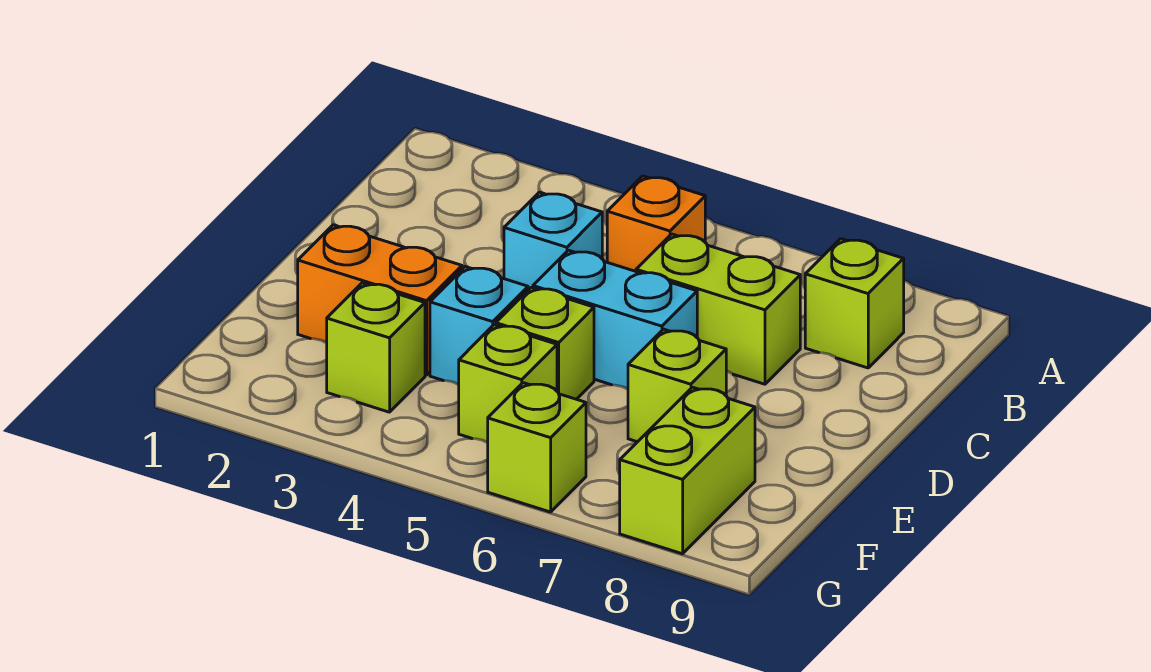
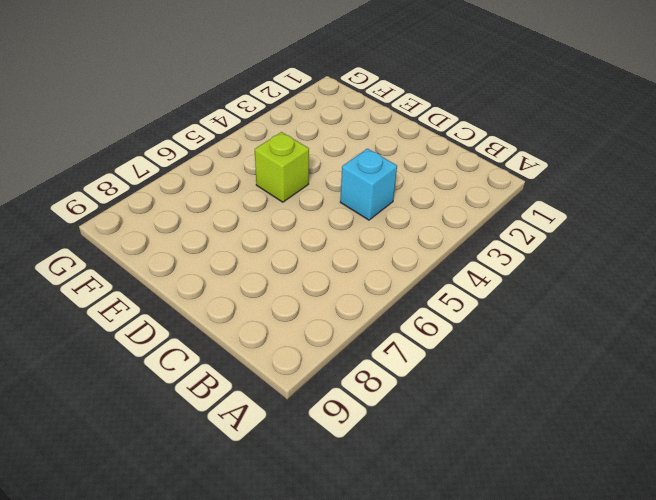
none -> orange 1x1 brick [607,176,705,271]
none -> lime 1x1 brick [805,239,904,368]
none -> lime 1x2 brick [636,234,800,384]

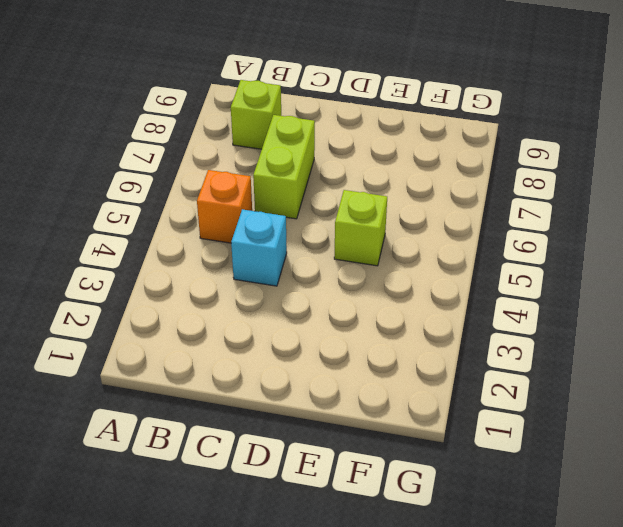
none -> cyan 1x2 brick [533,250,697,389]
none -> orange 1x2 brick [298,225,462,375]
none -> cyan 1x1 brick [430,267,528,385]

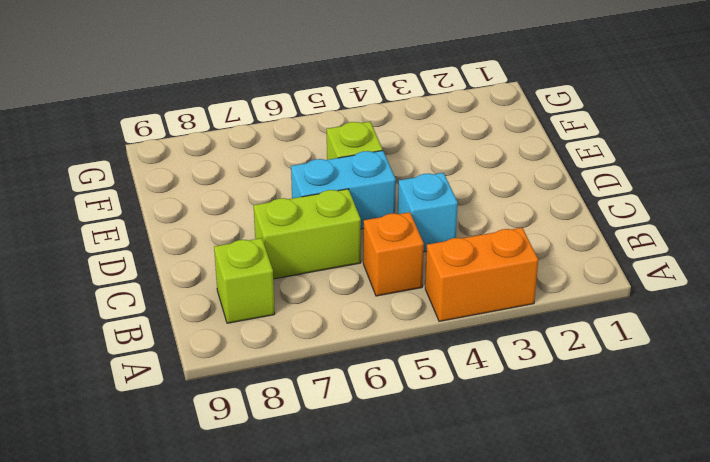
orange 1x2 brick [425,228,538,321] -> orange 1x2 brick moved to [298,225,462,375]
none -> cyan 1x1 brick [430,267,528,385]
none -> lime 1x1 brick [628,329,726,442]
none -> lime 1x1 brick [327,283,425,412]

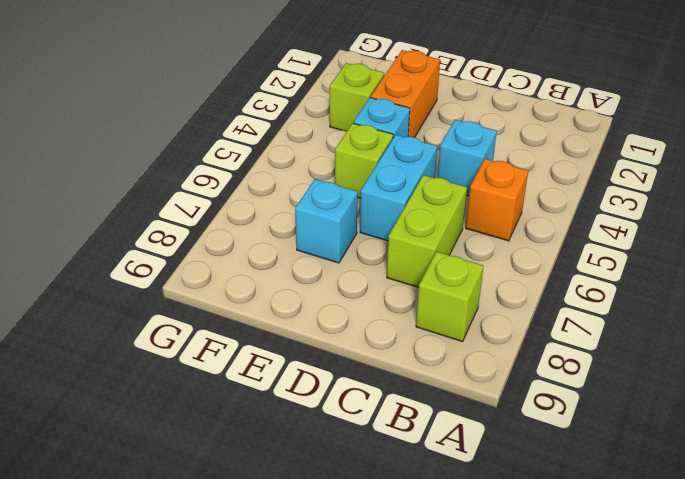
cyan 1x1 brick [295,179,358,263] -> lime 1x1 brick [628,329,726,442]
none -> lime 1x1 brick [459,325,557,443]
none -> lime 1x2 brick [620,387,755,554]
none -> lime 1x1 brick [488,383,586,512]

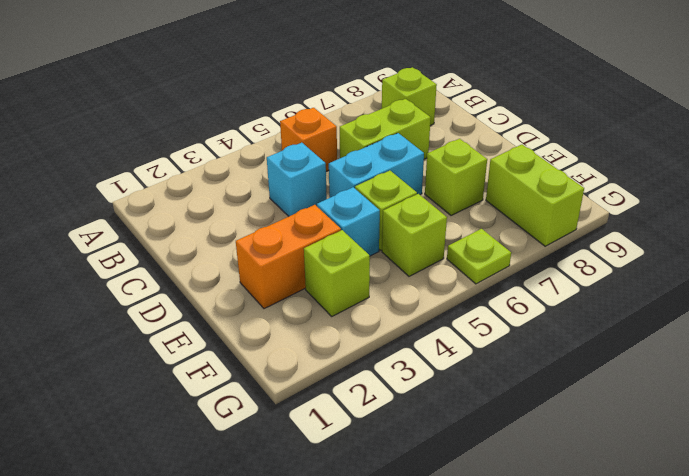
lime 1x1 plate [447,229,511,284] -> lime 1x1 brick [488,383,586,512]

